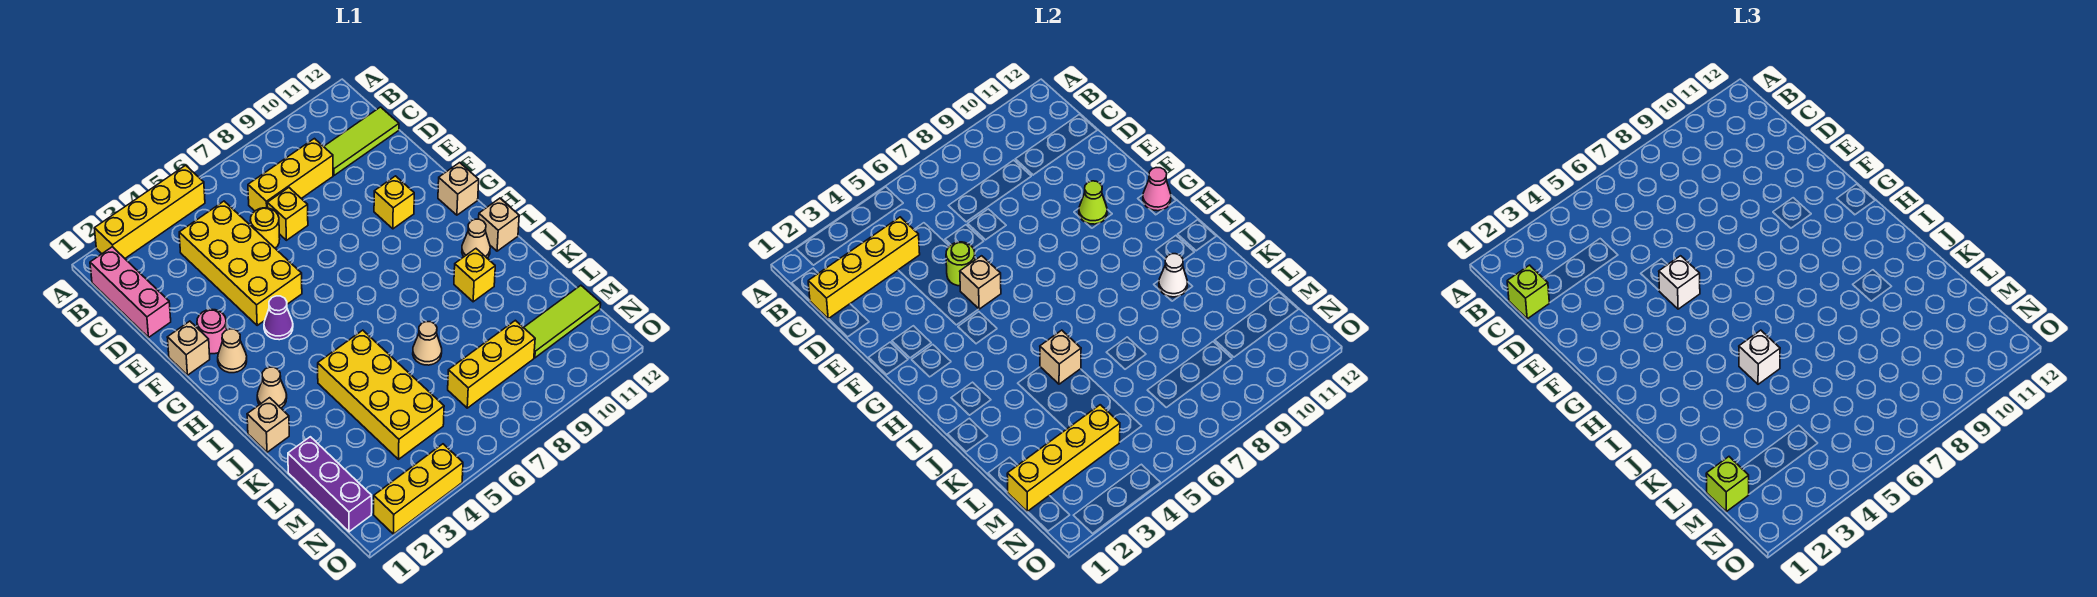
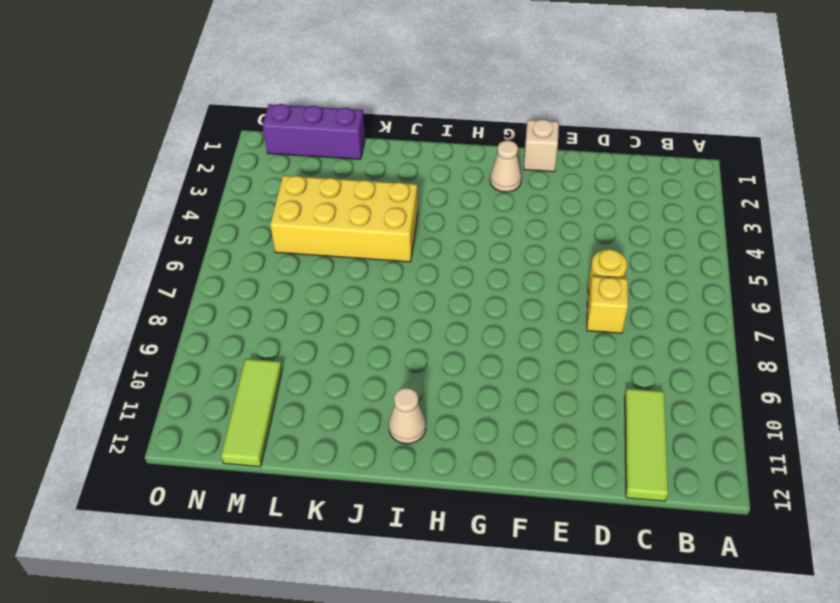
none -> yellow 1x4 brick [94,165,205,258]
none -> pink 1x3 brick [90,247,171,337]
none -> yellow 2x4 brick [179,201,302,325]
none -> yellow 1x3 brick [248,139,333,211]

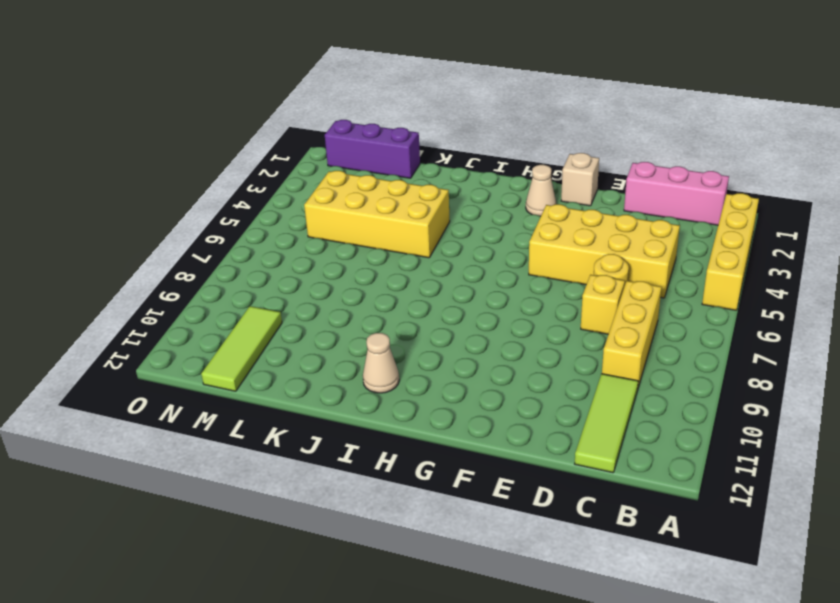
none -> pink 1x1 round brick [197,309,227,354]
none -> yellow 1x1 brick [374,176,414,229]
none -> purple 1x1 cone [264,296,293,340]
none -> tan 1x1 brick [438,163,479,215]

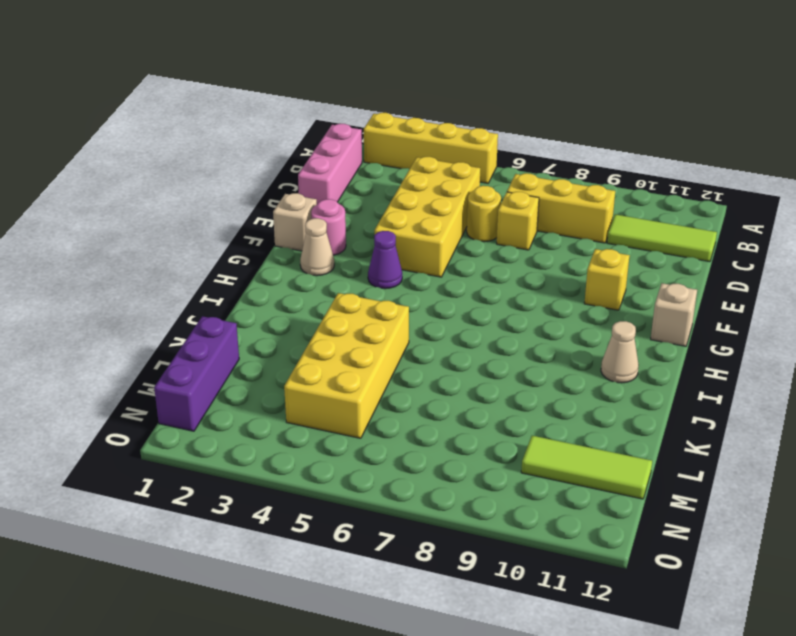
none -> tan 1x1 cone [257,367,287,408]
none -> tan 1x1 brick [479,198,519,251]
none -> tan 1x1 brick [247,398,289,452]
none -> yellow 1x1 brick [454,249,495,302]

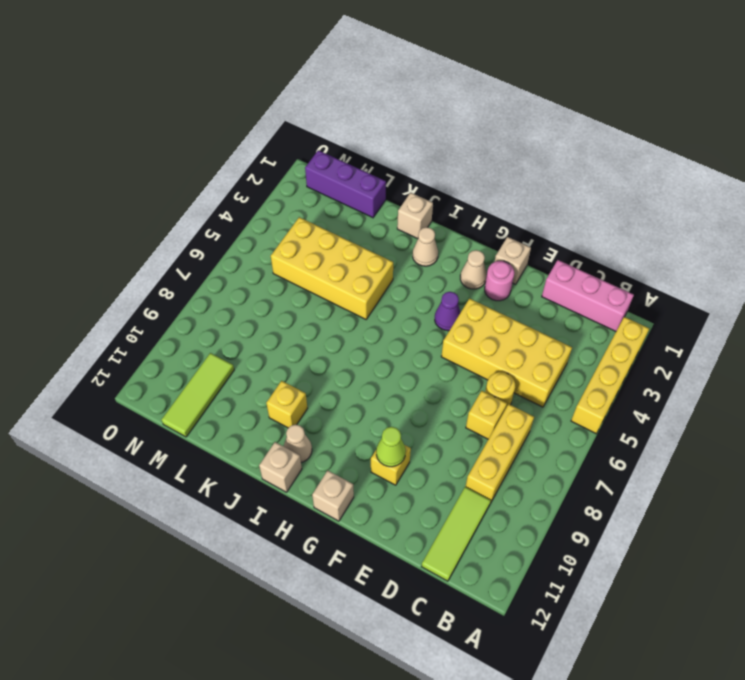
none -> tan 1x1 cone [413,322,442,365]
none -> yellow 1x3 brick [448,320,535,408]
none -> yellow 1x3 brick [374,444,463,534]
none -> yellow 1x4 brick [808,217,920,319]

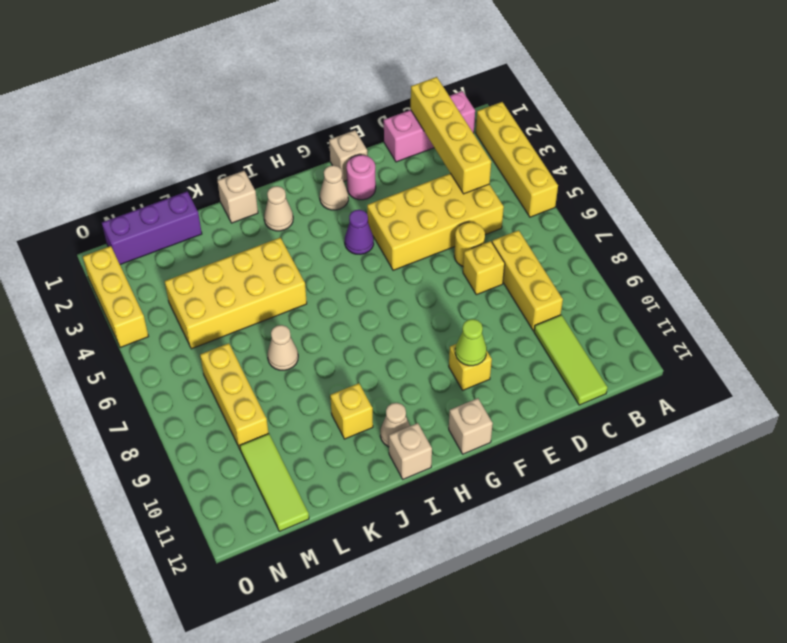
none -> lime 1x1 round brick [946,242,975,286]
none -> tan 1x1 brick [960,256,1001,309]
none -> pink 1x1 cone [1143,168,1171,211]
none -> tan 1x1 brick [1040,330,1081,384]

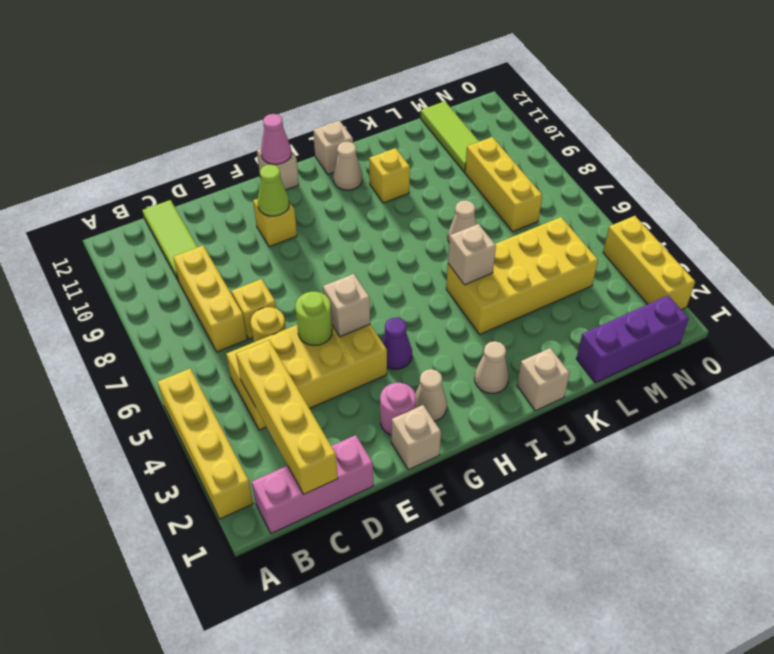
none -> white 1x1 cone [1159,254,1187,297]
none -> yellow 1x4 brick [1007,405,1120,512]
none -> lime 1x1 brick [1507,265,1549,319]
none -> white 1x1 brick [1659,256,1700,309]

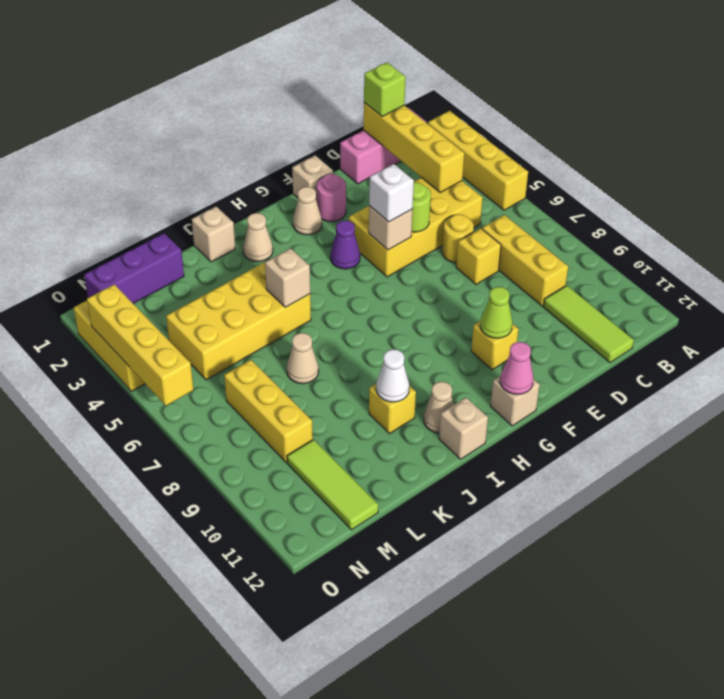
yellow 1x4 brick [87,284,193,406] -> yellow 1x4 brick moved to [1007,405,1120,512]
none -> white 1x1 brick [1739,330,1780,384]
none -> lime 1x1 brick [1706,457,1749,512]

